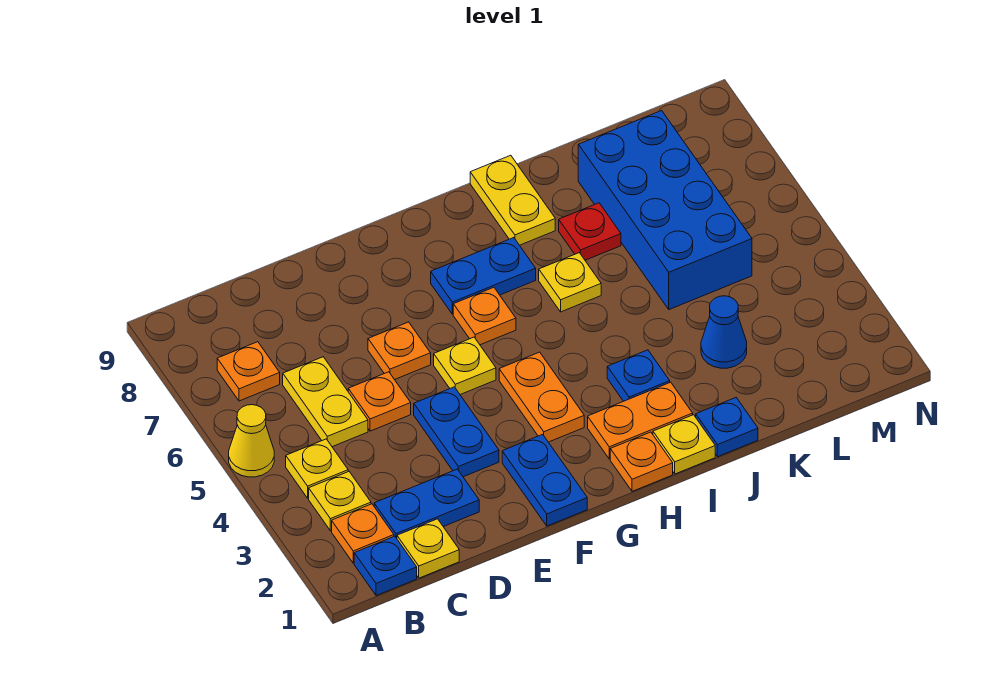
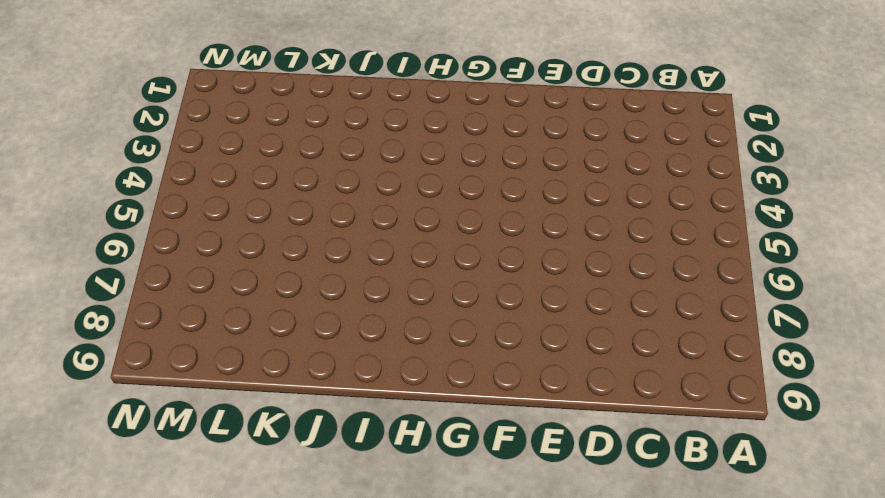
none -> yellow 1x1 cone [229,405,274,477]
none -> blue 1x1 plate [354,536,417,596]
none -> orange 1x1 plate [332,504,394,563]

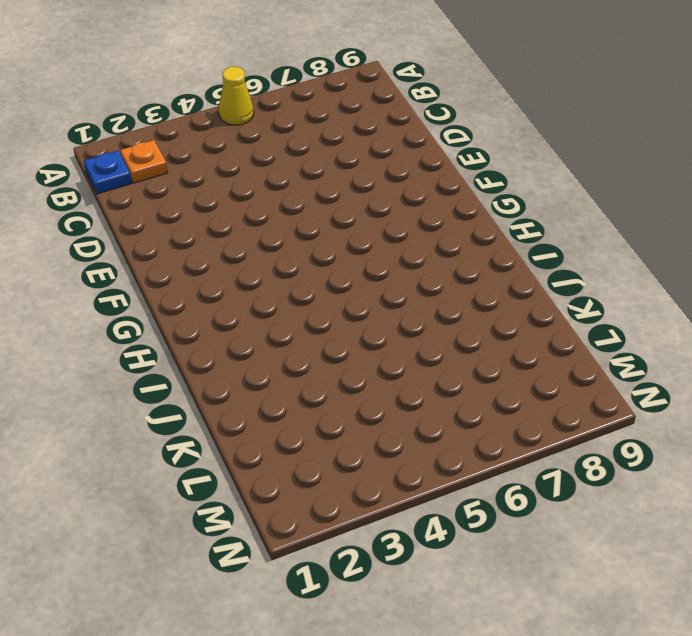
none -> yellow 1x1 plate [309,471,371,531]
none -> yellow 1x1 plate [286,439,348,498]
none -> orange 1x1 plate [217,342,280,401]

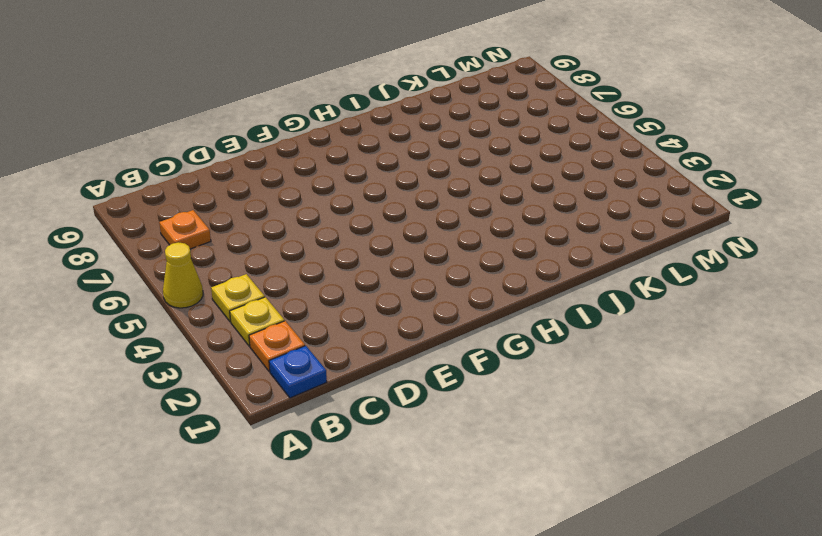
none -> yellow 1x1 plate [397,519,459,578]
none -> blue 1x2 plate [374,469,479,538]
none -> yellow 1x2 plate [283,357,368,447]

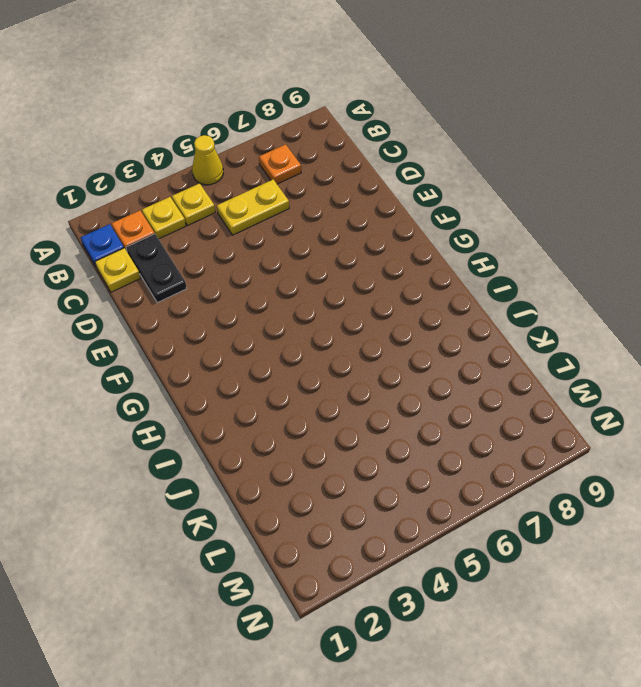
black 1x2 plate [126,234,187,303] -> blue 1x2 plate [374,469,479,538]
none -> orange 1x1 plate [348,372,411,431]
none -> blue 1x2 plate [414,387,499,477]
none -> orange 1x1 plate [368,322,431,380]

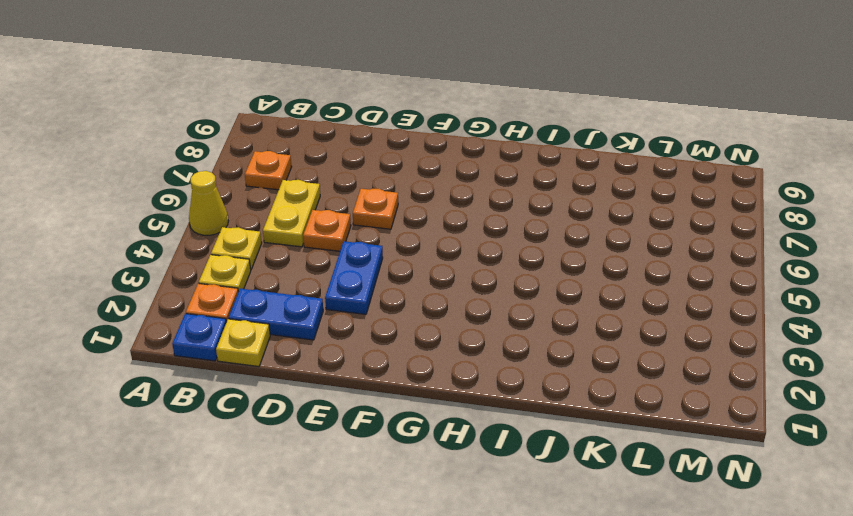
none -> blue 1x2 plate [502,434,587,526]
none -> yellow 1x1 plate [434,337,496,395]
none -> orange 1x2 plate [499,352,584,442]

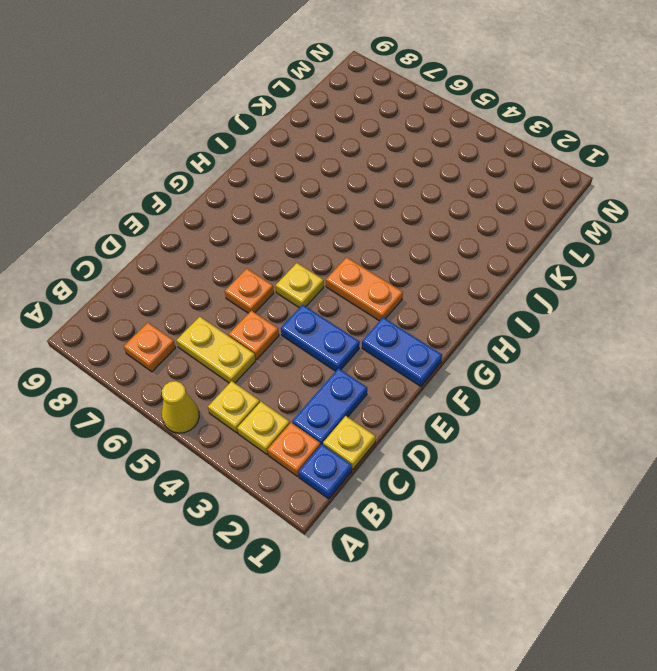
none -> orange 1x1 plate [453,287,516,345]
none -> blue 1x2 plate [431,238,536,314]
none -> orange 1x1 plate [610,432,673,491]

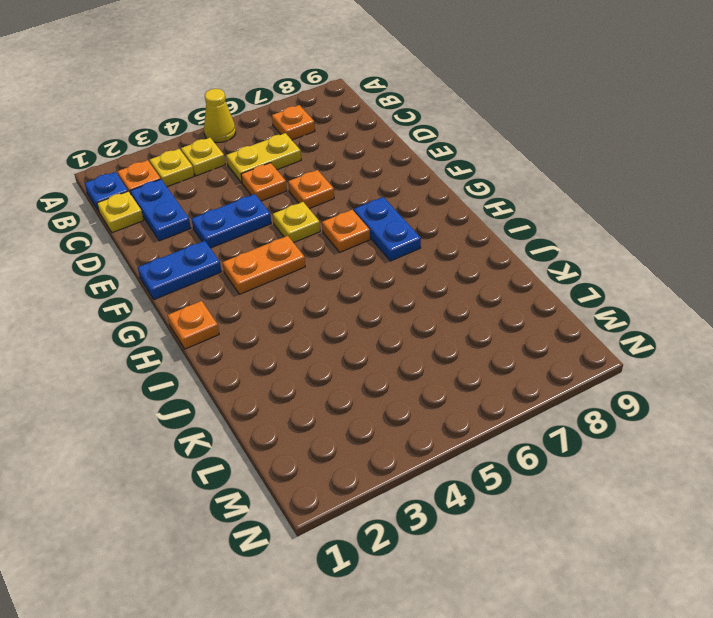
none -> orange 1x2 plate [588,382,693,459]
none -> yellow 1x1 plate [653,415,715,474]
none -> blue 1x1 plate [607,350,670,401]

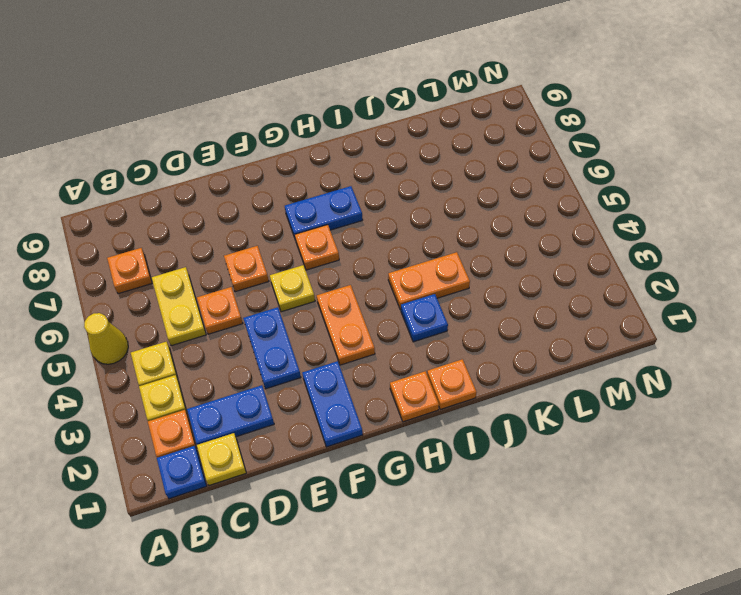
orange 1x1 plate [427,359,477,409] -> yellow 1x1 plate [653,415,715,474]
orange 1x2 plate [388,252,470,310] -> orange 1x2 plate moved to [588,382,693,459]
none -> yellow 1x1 plate [539,253,601,312]
none -> yellow 1x2 plate [470,155,555,245]
none -> blue 1x1 plate [696,398,758,457]

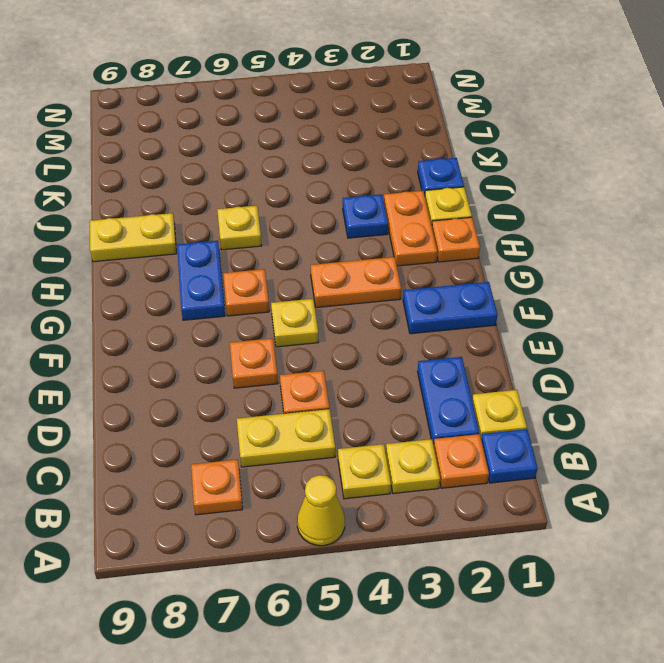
none -> blue 1x2 plate [414,387,499,477]
none -> red 1x1 plate [559,203,621,260]
none -> blue 1x1 cone [701,296,747,368]

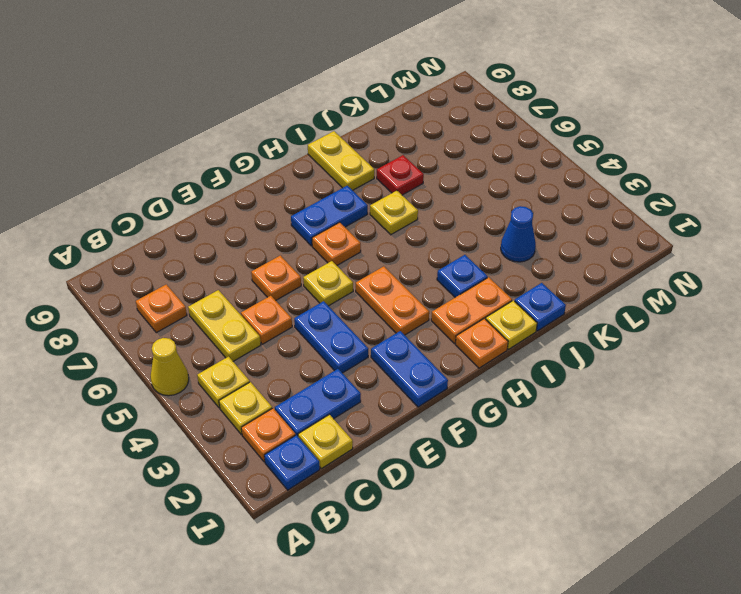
none -> blue 2x4 brick [578,111,752,310]

